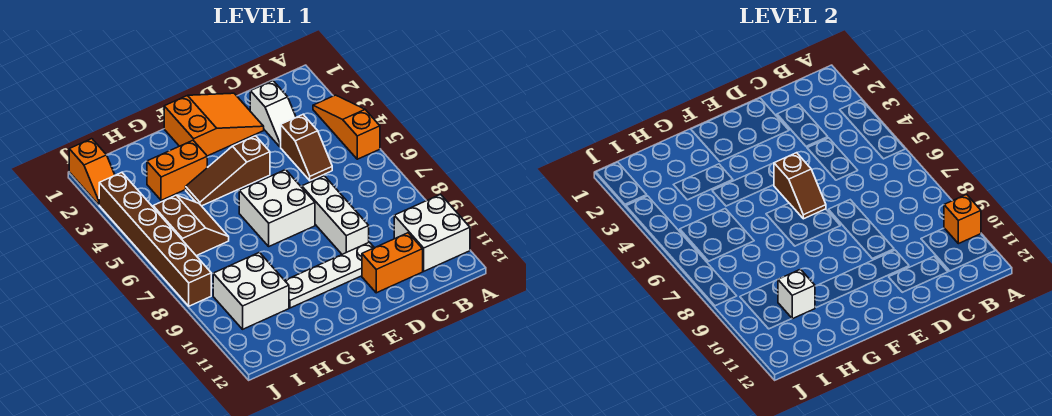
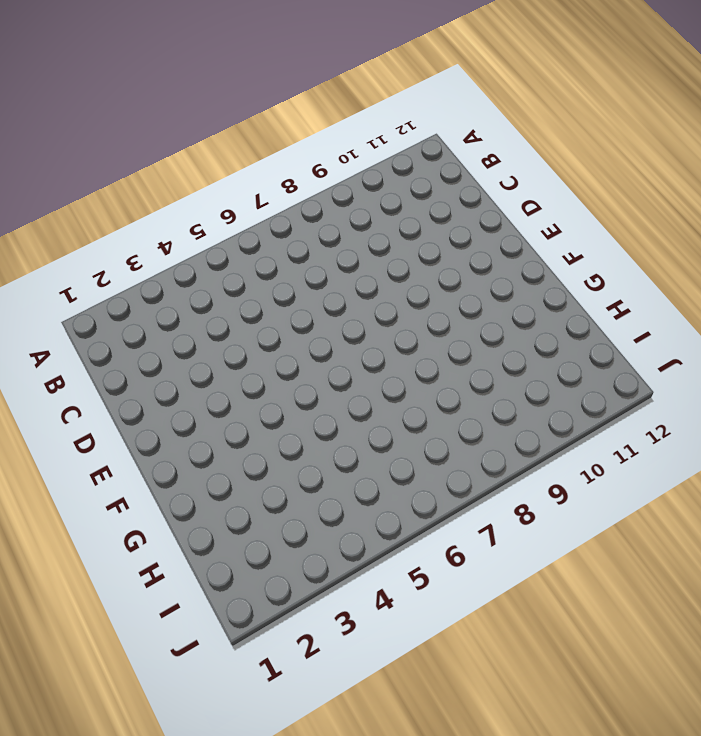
none -> orange 1x3 slope [313,95,380,159]
none -> white 2x2 brick [394,195,470,271]
none -> white 1x2 slope [250,81,296,147]

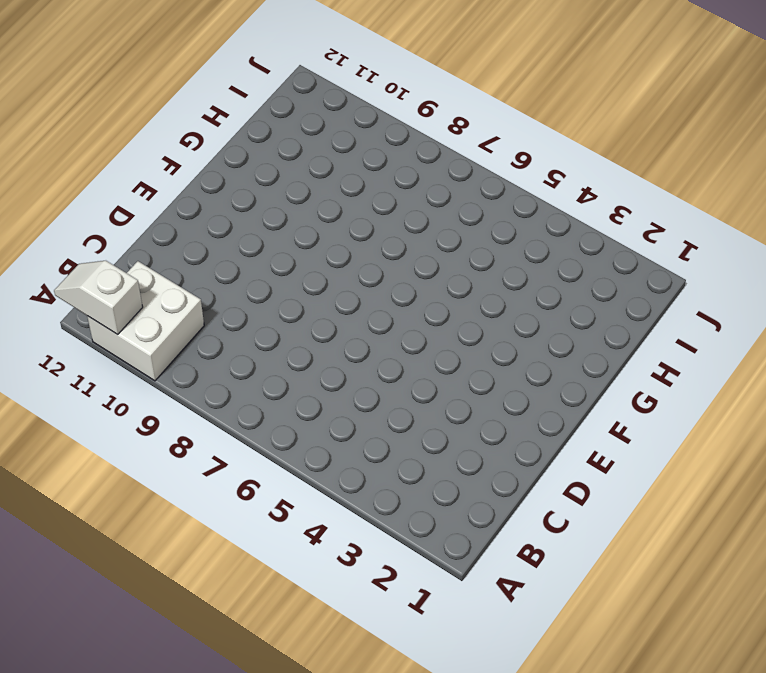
white 1x2 slope [54,261,143,334] -> white 1x2 slope moved to [250,81,296,147]
none -> orange 1x3 slope [313,95,380,159]
none -> brown 1x2 slope [281,115,332,181]
none -> orange 1x2 brick [362,233,423,293]

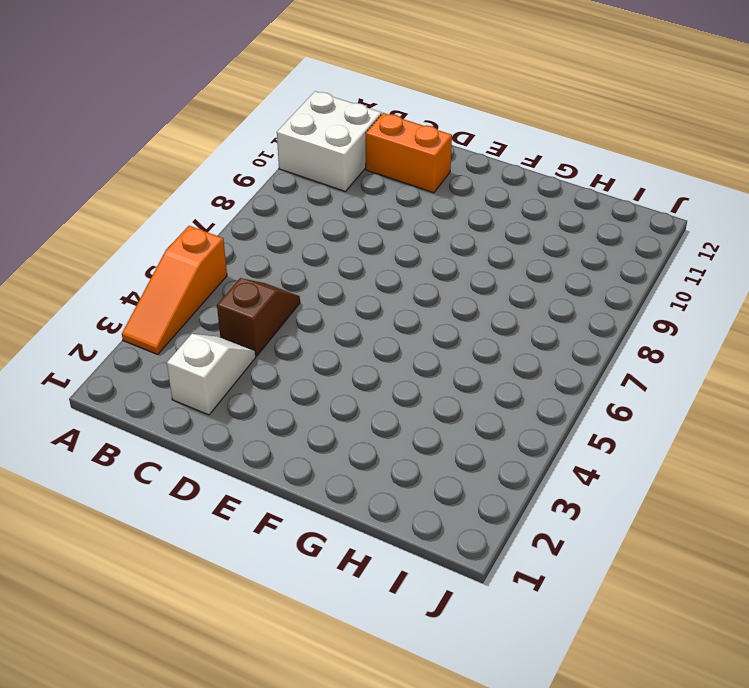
none -> orange 2x3 slope [164,93,264,156]
none -> white 1x3 brick [302,176,369,254]
none -> white 1x4 plate [285,242,374,308]

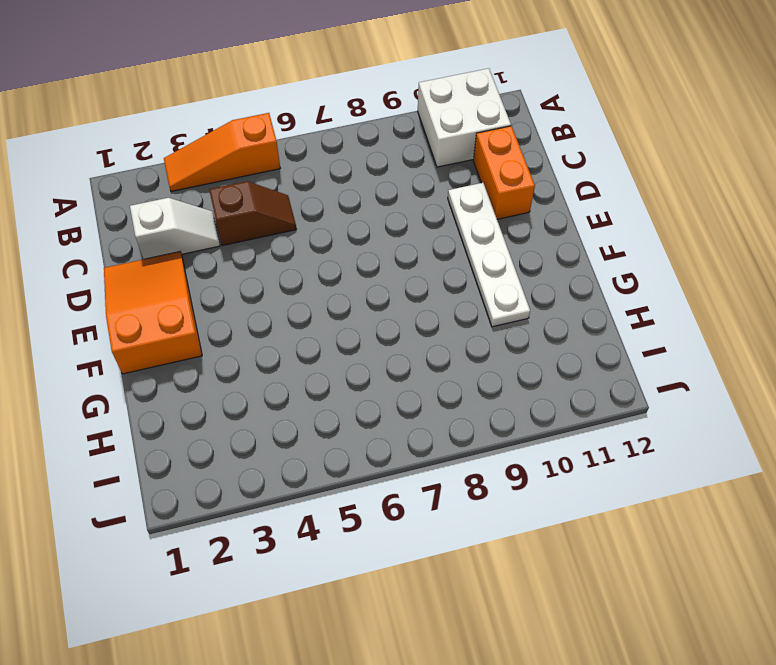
none -> white 1x3 brick [302,176,369,254]
none -> brown 1x3 slope [186,136,270,206]
none -> white 2x2 brick [239,170,315,246]

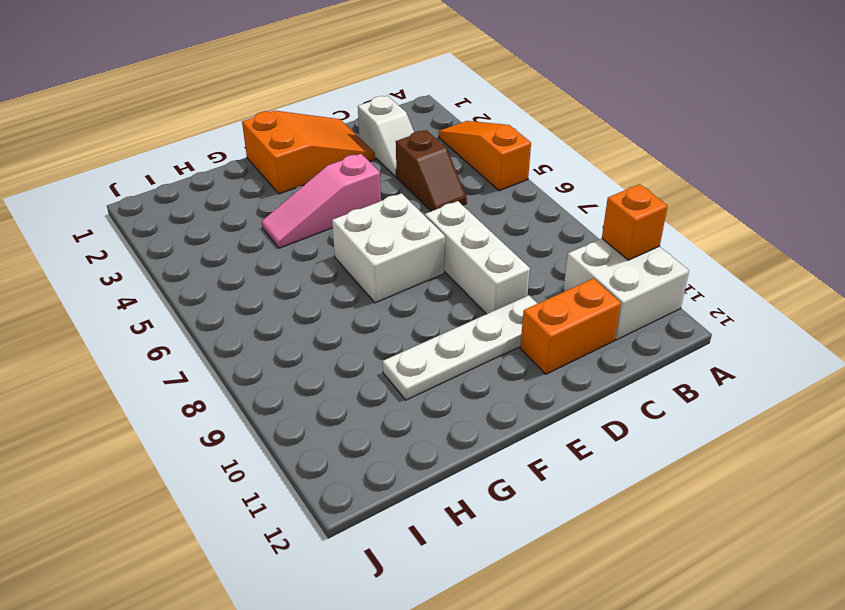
pink 1x3 slope [262,154,381,248] -> brown 1x3 slope [186,136,270,206]
none -> orange 1x2 brick [147,140,207,200]
none -> brown 2x2 slope [153,195,229,256]
none -> white 2x2 brick [213,252,289,329]

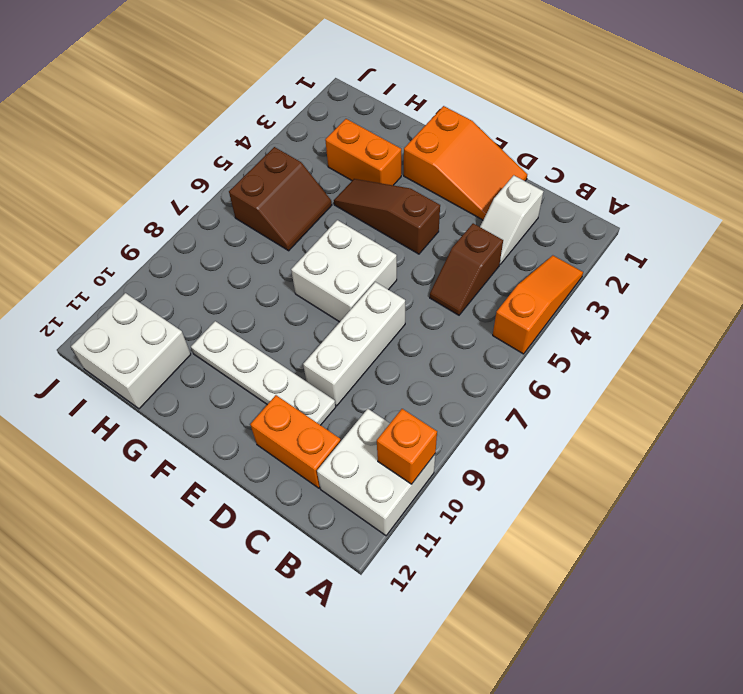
white 2x2 brick [71,293,191,409] -> white 2x2 brick moved to [213,252,289,329]
none -> orange 1x2 slope [69,139,115,205]
none -> brown 1x6 brick [99,172,211,306]
none -> brown 1x2 slope [774,153,826,219]

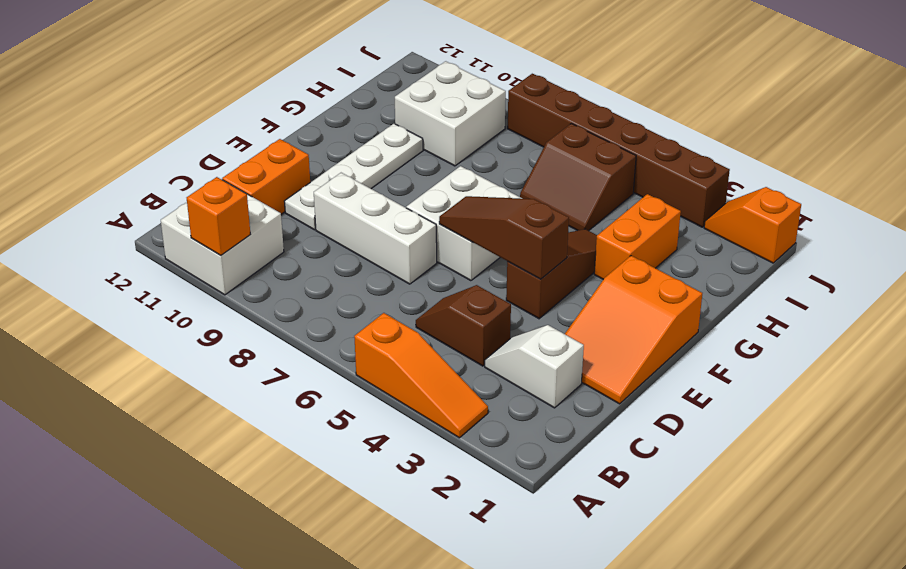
brown 1x3 slope [439,196,569,279] -> brown 1x2 slope [774,153,826,219]
none -> white 1x1 brick [778,269,815,319]

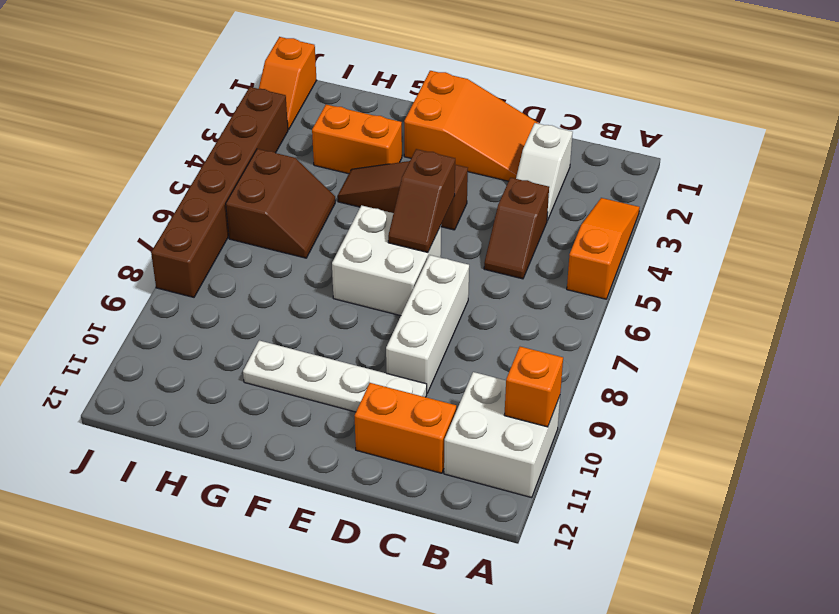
none -> white 2x2 brick [213,252,289,329]
none -> white 1x1 brick [778,269,815,319]

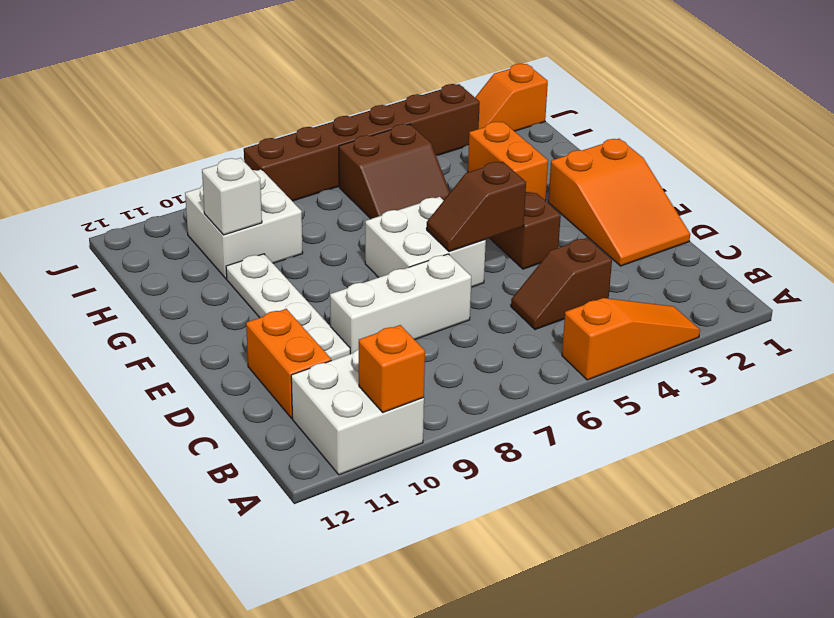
none -> white 1x2 slope [250,81,296,147]

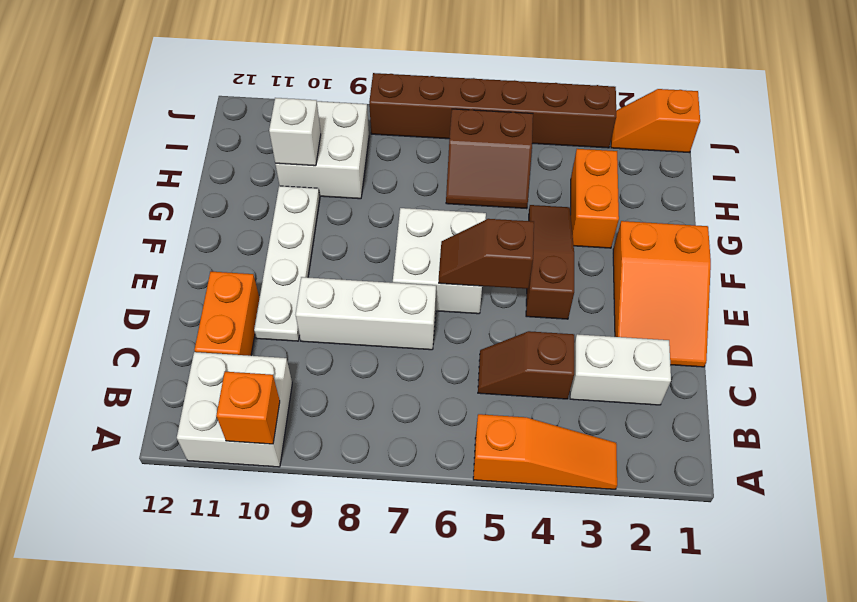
white 1x2 brick [570,334,671,405] -> white 1x2 slope [250,81,296,147]

